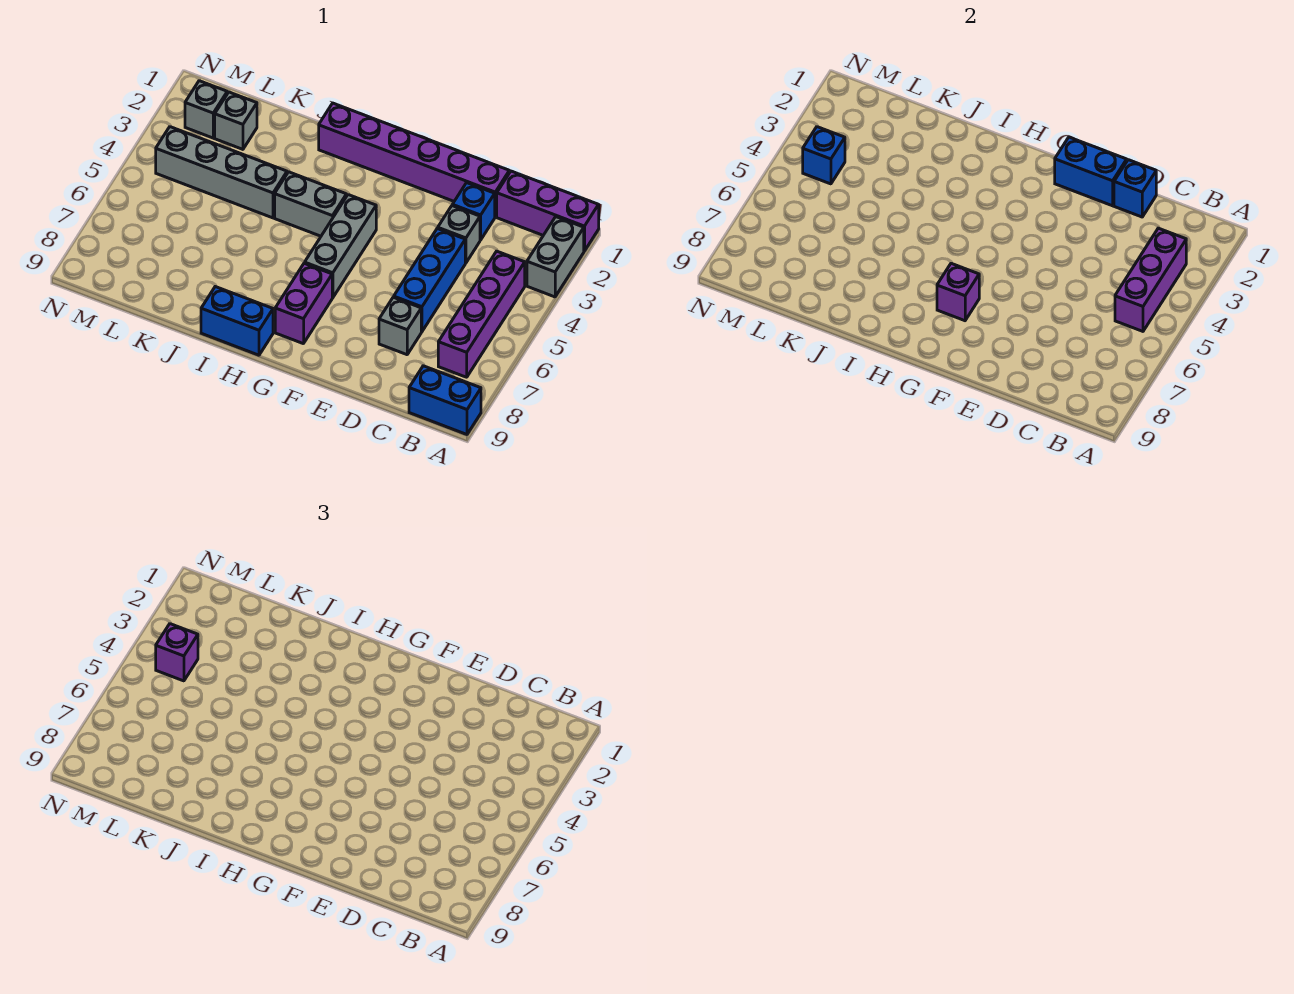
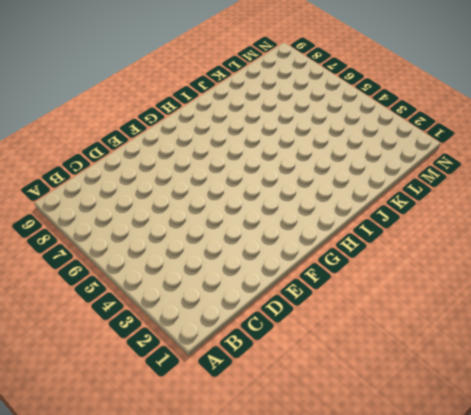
none -> purple 1x3 brick [497,171,599,251]
none -> grey 1x2 brick [527,217,584,297]
none -> blue 1x2 brick [409,366,481,434]

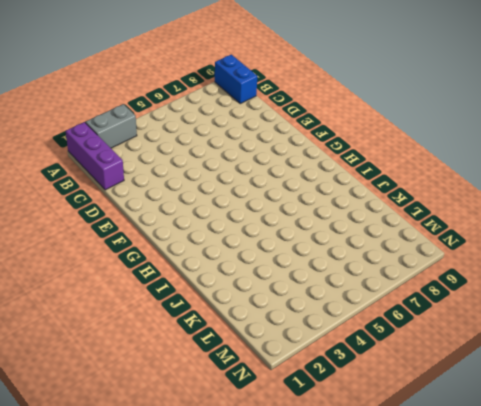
none -> purple 1x4 brick [438,251,525,377]
none -> purple 1x6 brick [319,103,509,217]
none -> blue 1x1 brick [452,183,495,240]

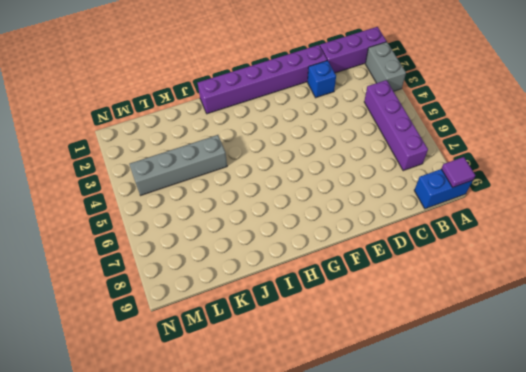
purple 1x1 tile [441,157,475,187] -> none
none -> grey 1x1 brick [438,206,480,263]
none -> blue 1x3 brick [394,228,465,332]
none -> grey 1x1 brick [379,297,421,355]

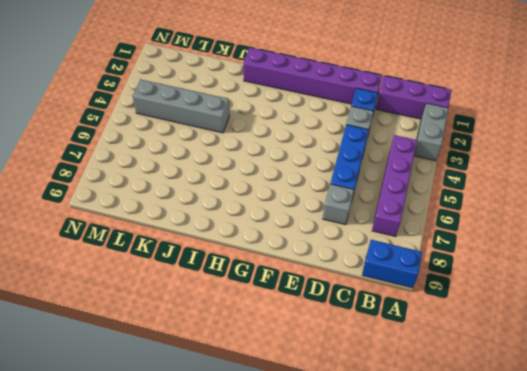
none -> grey 1x3 brick [305,195,376,298]
none -> purple 1x2 brick [275,263,332,344]
none -> grey 1x2 brick [275,172,346,236]

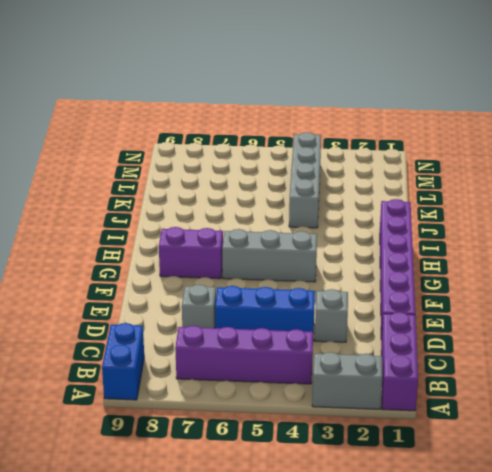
none -> blue 1x1 brick [452,183,495,240]
none -> grey 1x2 brick [275,172,346,236]
none -> blue 1x2 brick [201,287,273,355]

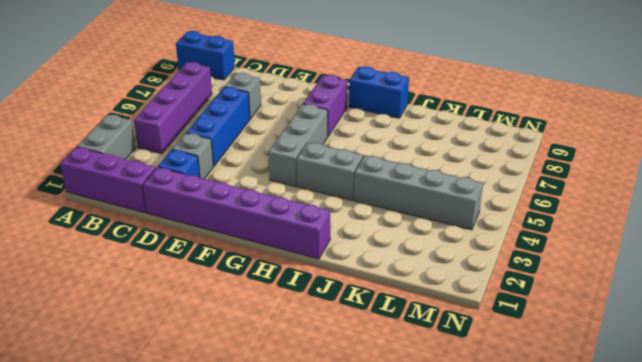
none -> grey 1x1 brick [215,92,257,149]
none -> grey 1x1 brick [185,81,227,138]
none -> purple 1x3 brick [1115,228,1186,331]

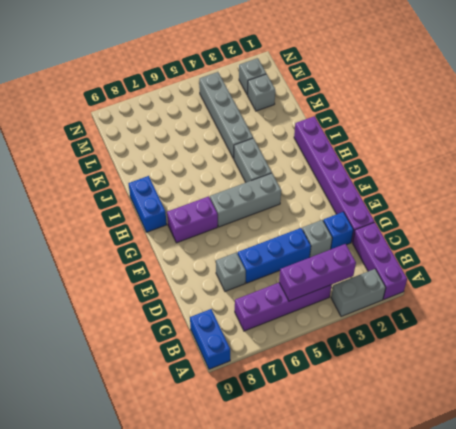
none -> blue 1x1 brick [1114,160,1156,217]
none -> blue 1x2 brick [1055,137,1127,206]
none -> purple 1x1 brick [937,263,979,321]

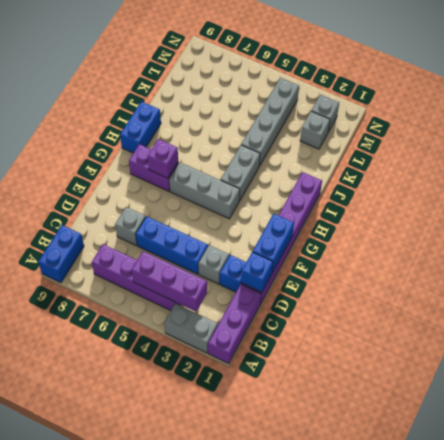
none -> blue 1x1 brick [803,127,845,184]
none -> purple 1x1 brick [156,624,198,681]

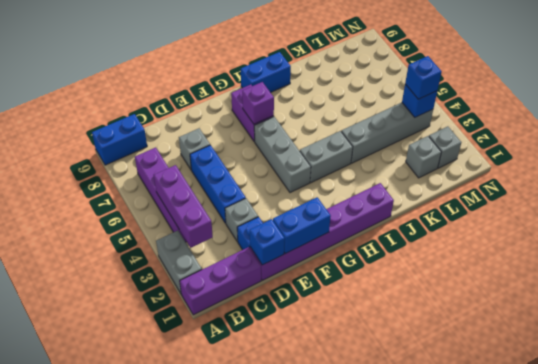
blue 1x1 brick [405,56,442,99] -> purple 1x1 brick [156,624,198,681]

